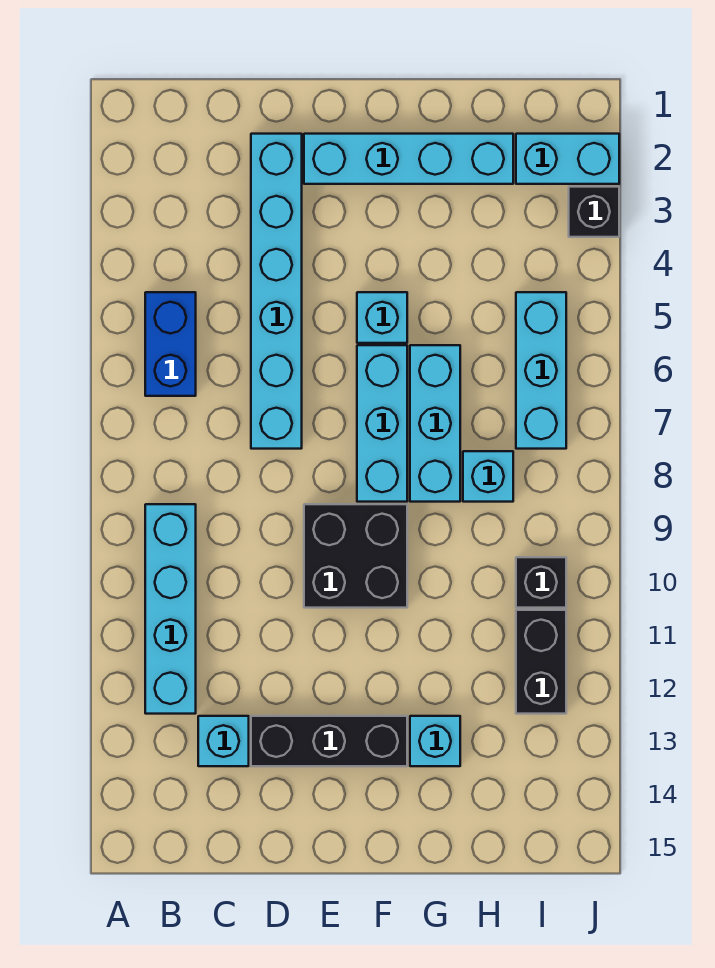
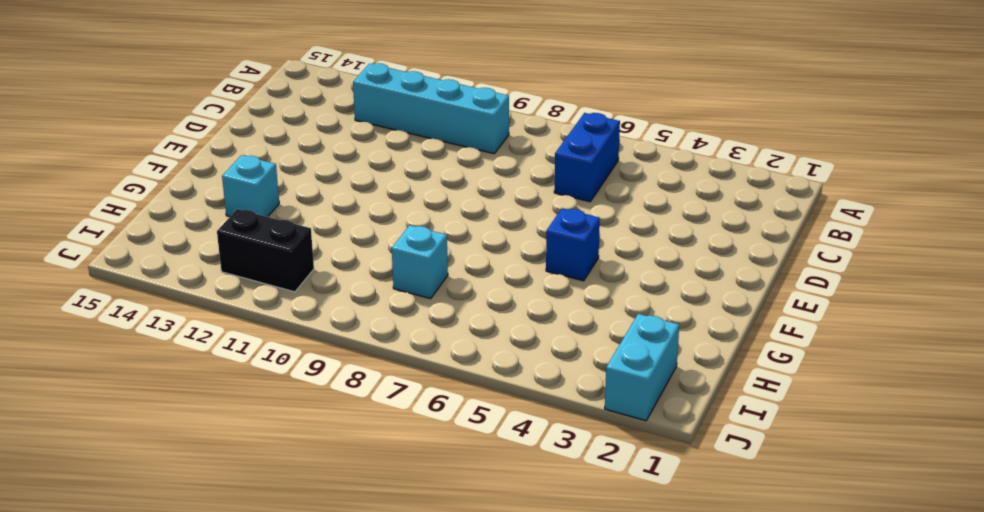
blue 1x2 brick [554,113,620,202] -> blue 1x2 brick turned to [145,292,196,396]
blue 1x1 brick [546,208,600,281] -> cyan 1x1 brick [357,292,407,343]
none -> cyan 1x1 brick [198,716,249,766]
none -> cyan 1x6 brick [251,134,302,449]
none -> black 1x3 brick [251,716,407,766]

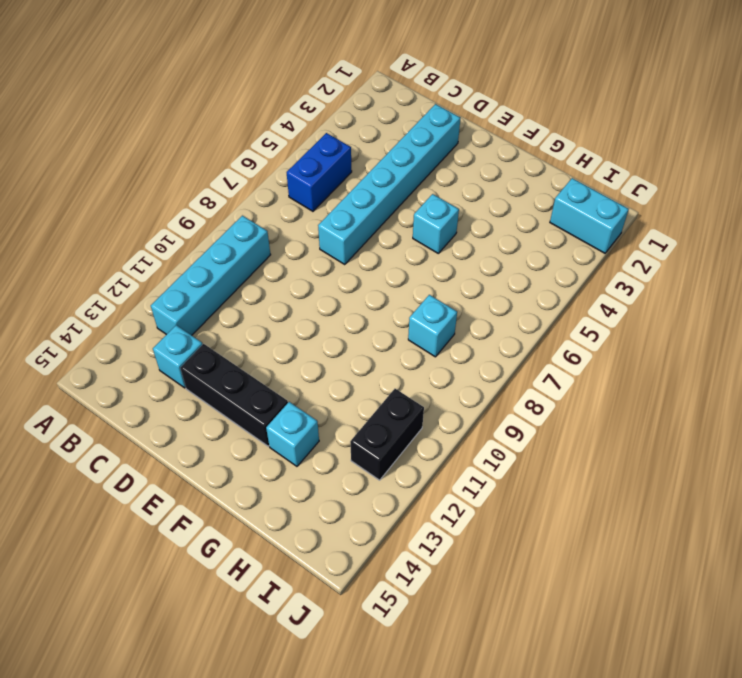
none -> cyan 1x4 brick [304,134,513,184]
none -> black 2x2 brick [304,504,407,608]
none -> cyan 1x3 brick [357,345,407,502]

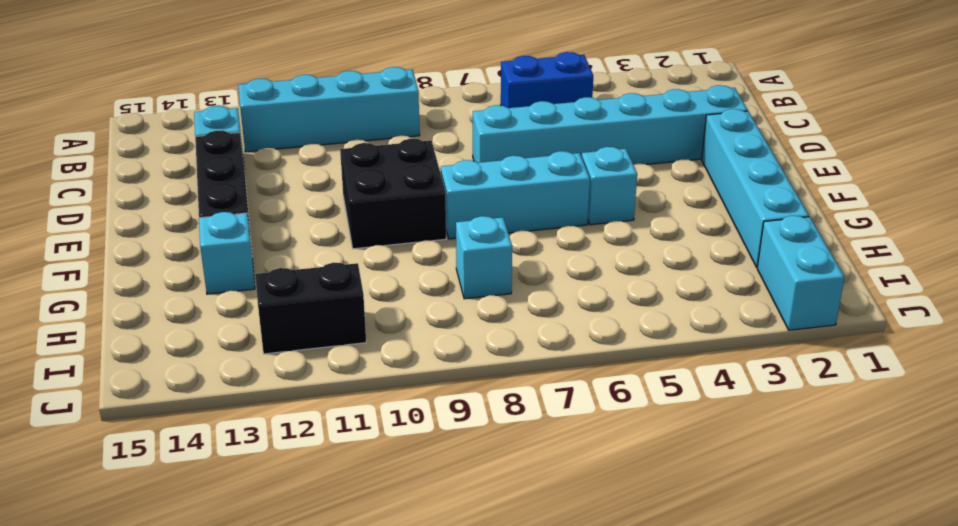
none -> cyan 1x3 brick [410,345,460,502]
none -> cyan 1x3 brick [516,292,566,449]
none -> black 1x1 brick [516,557,566,608]

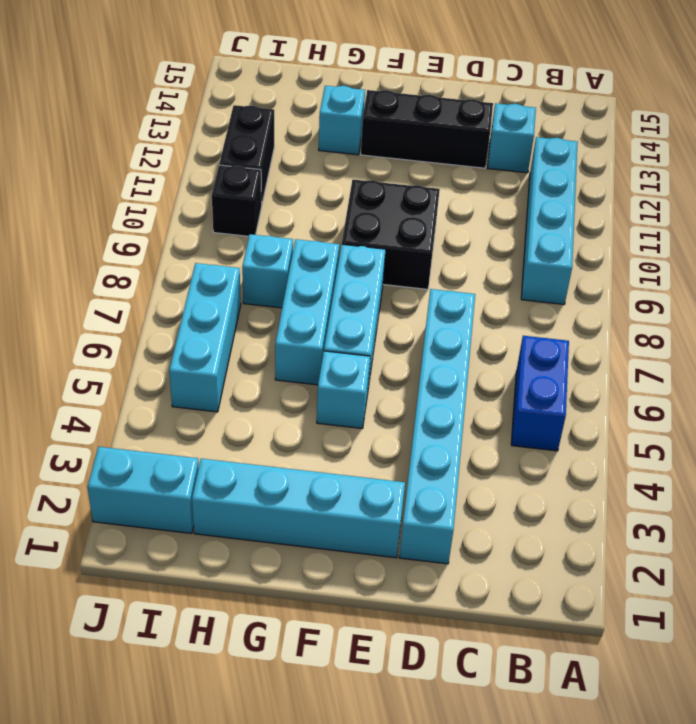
none -> black 1x1 brick [569,187,619,237]

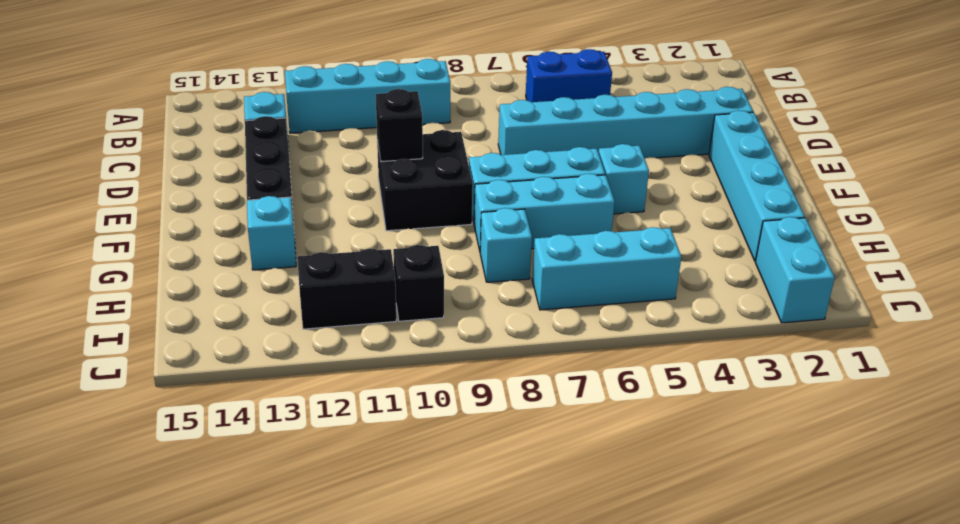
black 1x1 brick [376,89,423,162] -> black 1x1 brick moved to [569,187,619,237]

